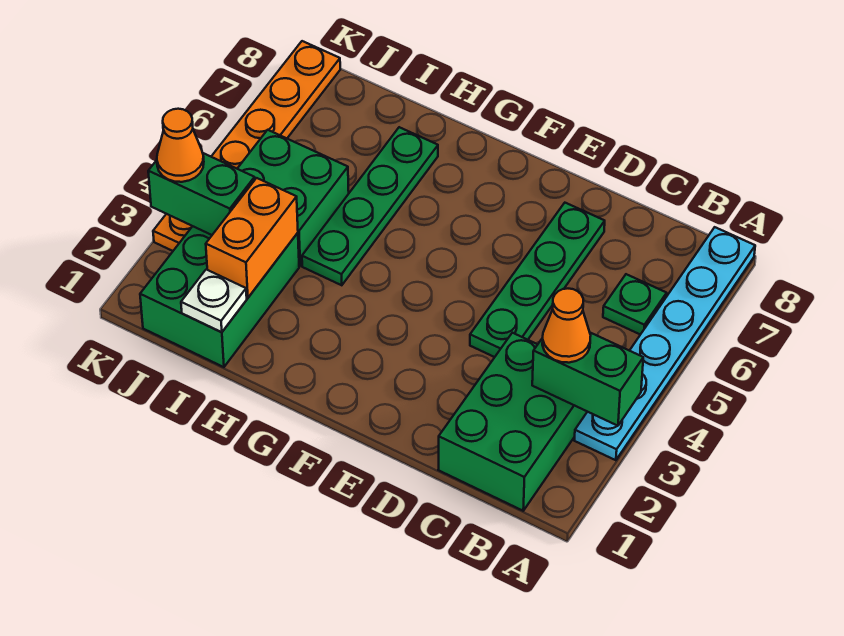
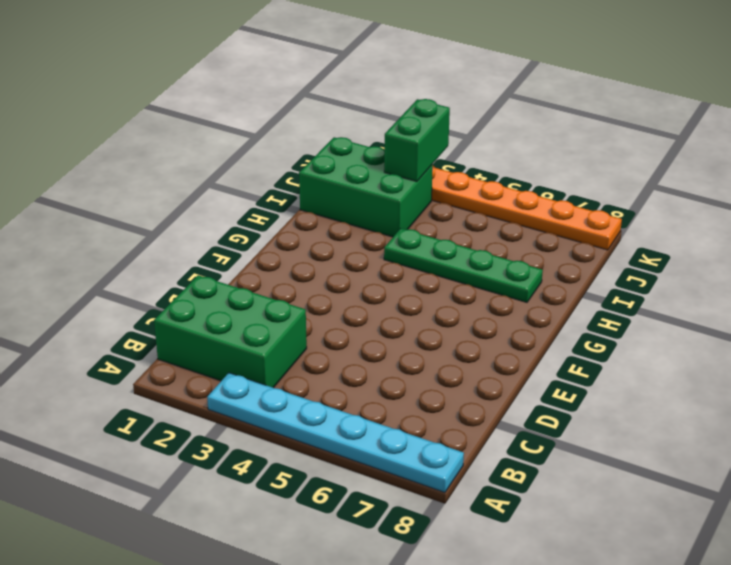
none -> green 1x1 plate [603,274,667,335]
none -> green 1x4 plate [470,203,605,357]
none -> green 2x2 brick [237,130,349,266]

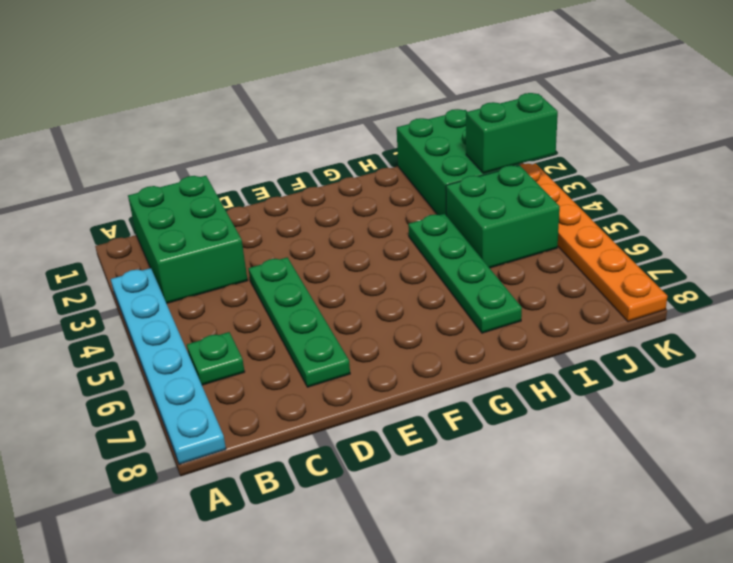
none -> green 1x2 brick [532,333,643,426]
none -> white 1x1 plate [181,269,247,332]
none -> orange 1x2 brick [206,178,298,298]

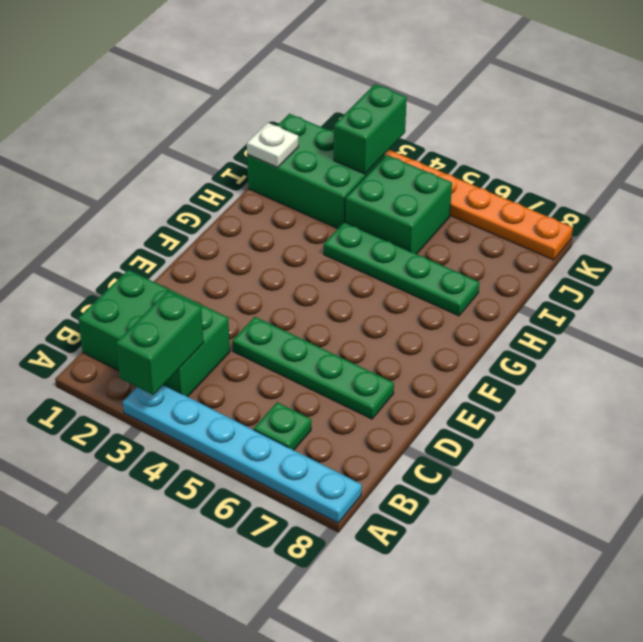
none -> orange 1x2 brick [206,178,298,298]
none -> orange 1x1 cone [542,289,591,363]
none -> orange 1x1 cone [157,109,204,182]

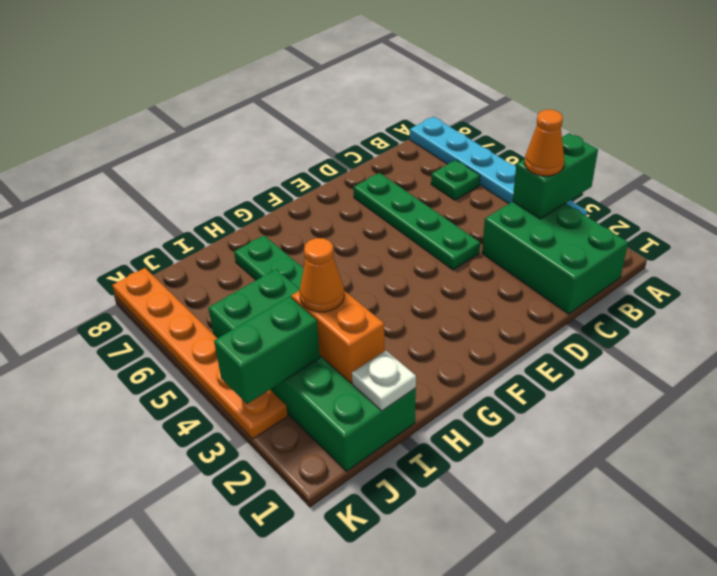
orange 1x1 cone [299,238,344,312] -> orange 1x1 cone moved to [157,109,204,182]

